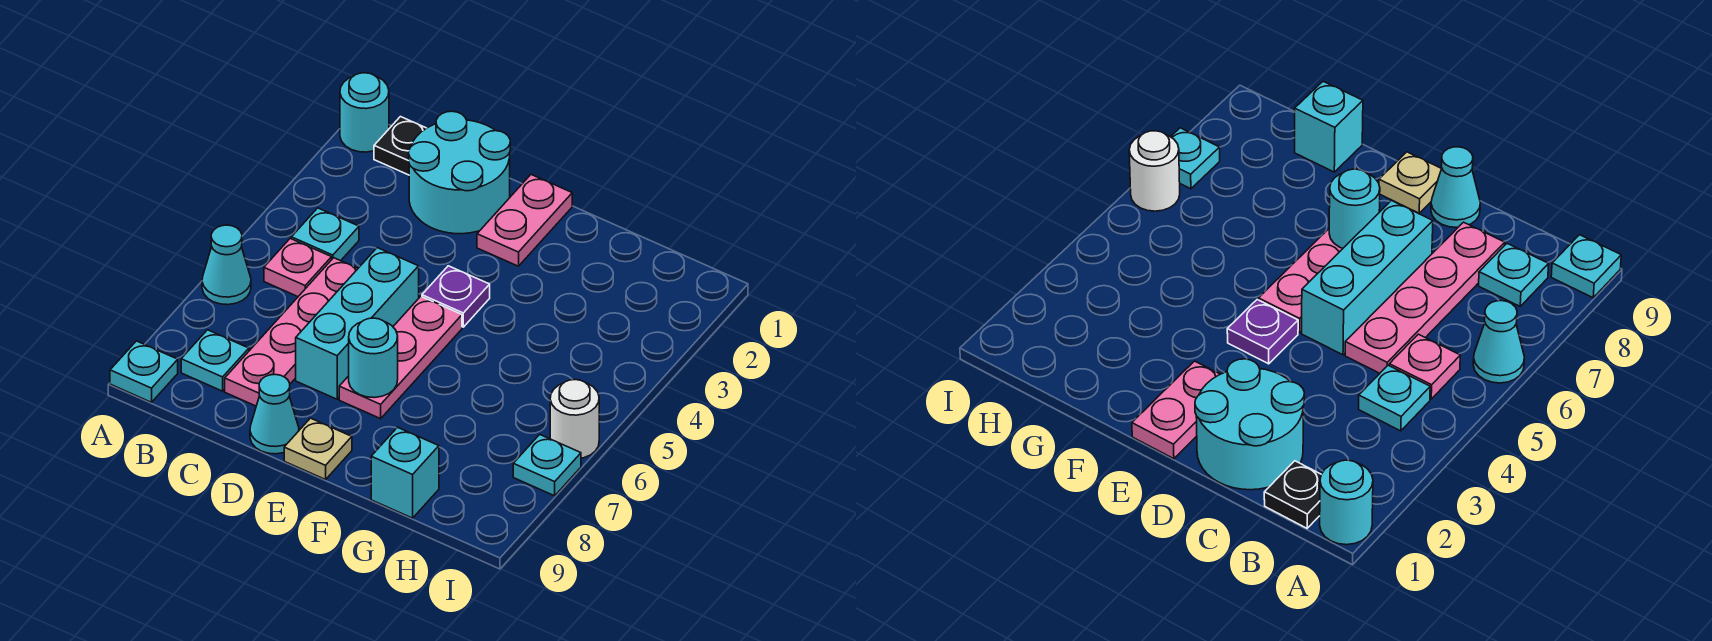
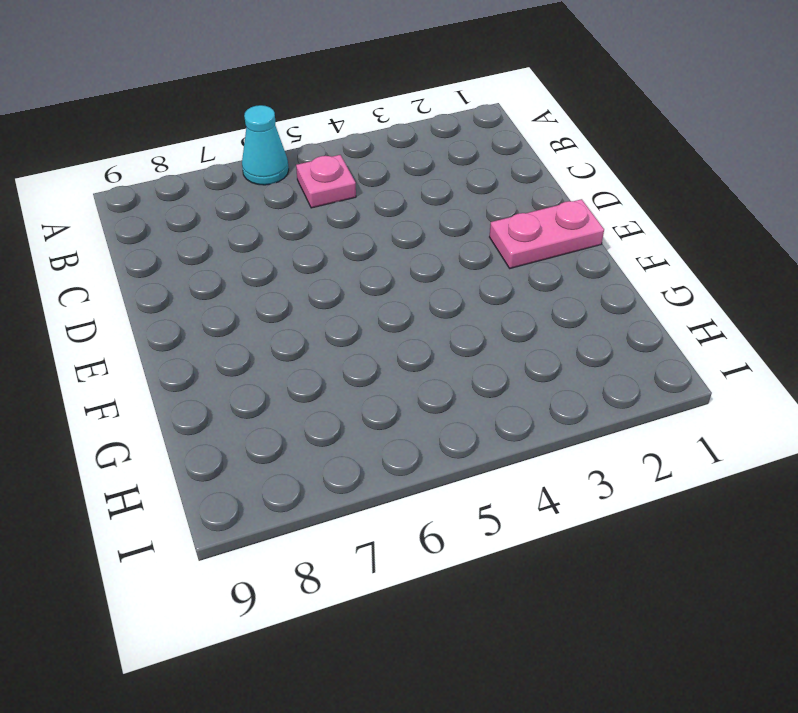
none -> cyan 1x1 round brick [340,73,389,152]
none -> cyan 1x1 plate [110,341,178,402]
none -> black 1x1 plate [374,117,426,175]

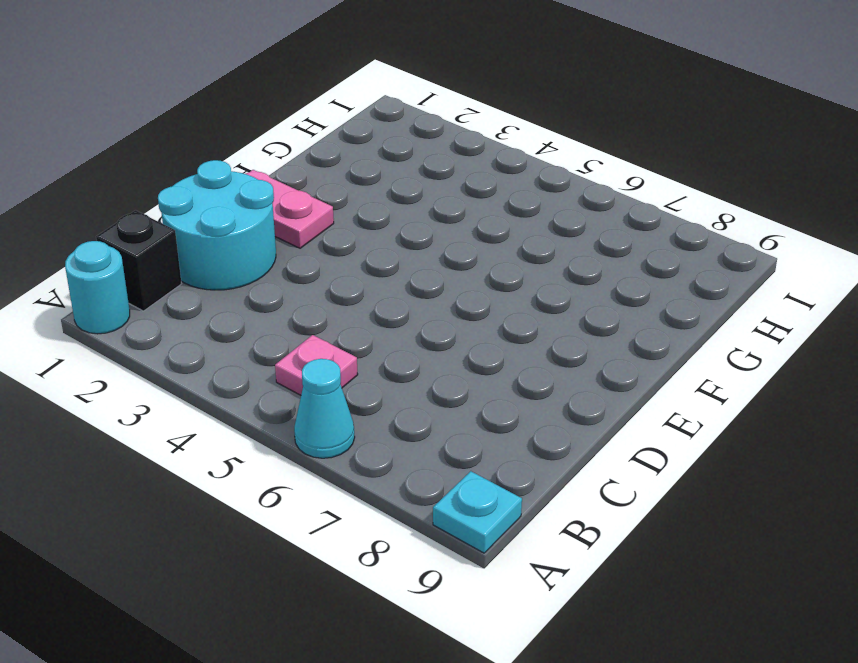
black 1x1 brick [96,210,182,311] -> black 1x1 plate [374,117,426,175]
none -> cyan 1x1 plate [291,208,359,261]
none -> cyan 1x1 plate [181,330,249,391]
none -> pink 1x4 plate [225,258,358,406]

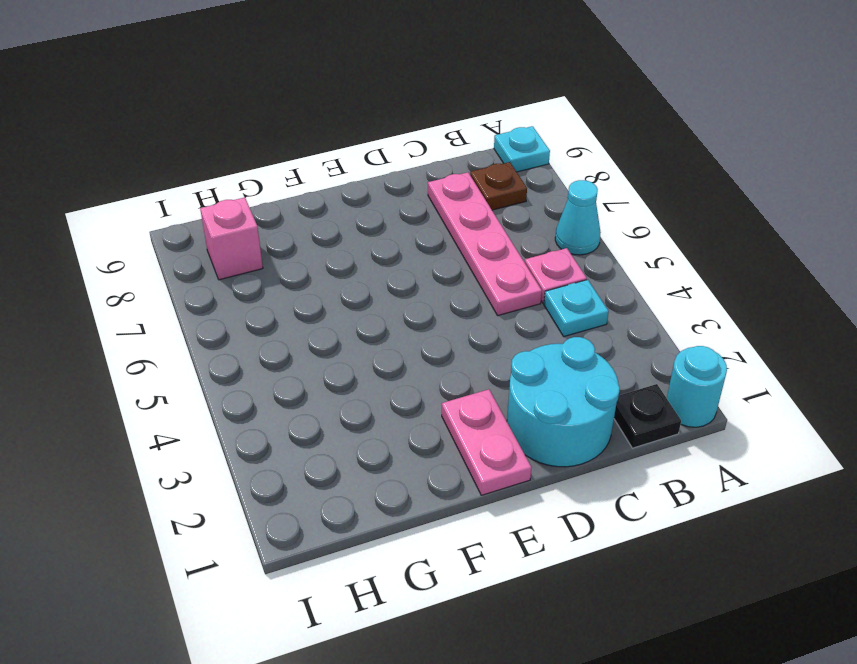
brown 1x1 plate [470,162,527,210] -> cyan 1x1 plate [181,330,249,391]
pink 1x1 brick [200,197,263,280] -> none
none -> cyan 1x3 brick [296,248,419,399]
none -> cyan 1x1 cone [250,375,299,454]
none -> purple 1x1 plate [422,266,490,327]

